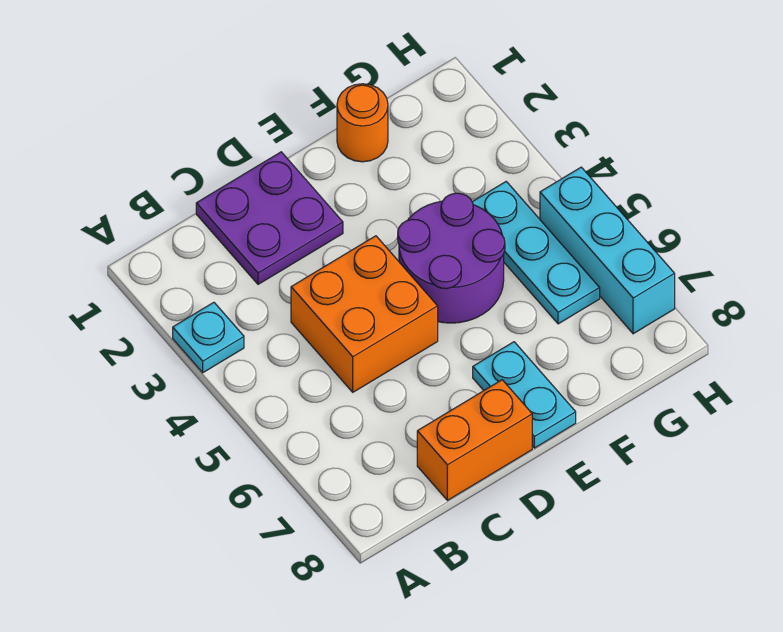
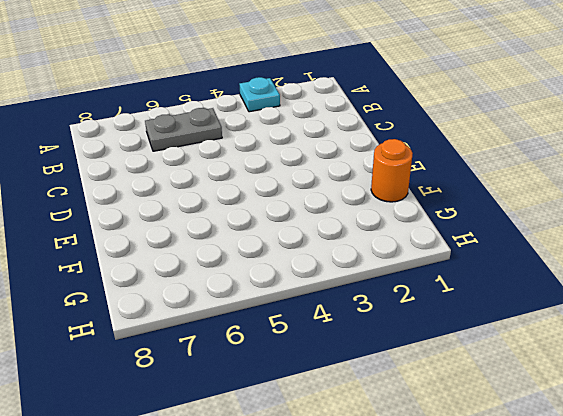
grey 1x2 plate [145,108,222,151] -> none
none -> purple 2x2 plate [196,152,343,284]
none -> orange 2x2 brick [291,236,438,392]

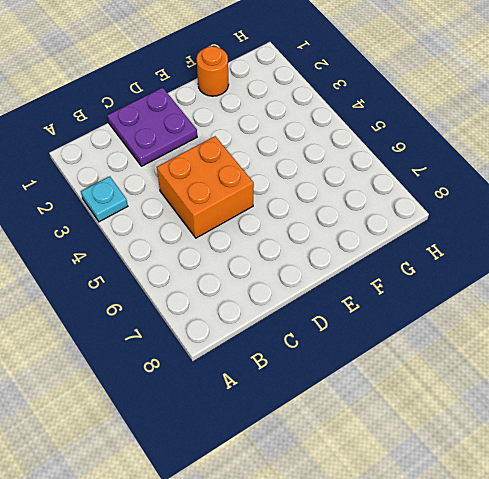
none -> orange 1x2 brick [417,380,532,500]
none -> purple 2x2 round brick [398,193,505,323]

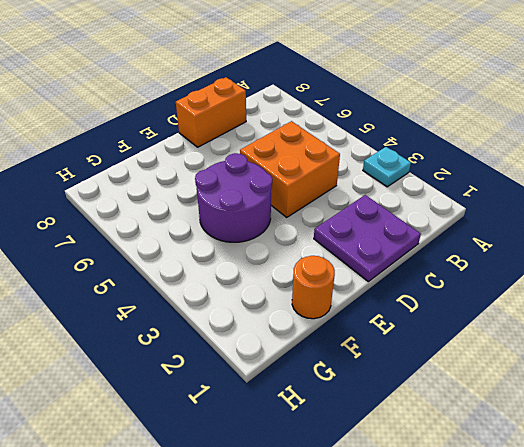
none -> cyan 1x2 plate [473,342,576,448]
none -> cyan 1x3 plate [472,182,600,324]

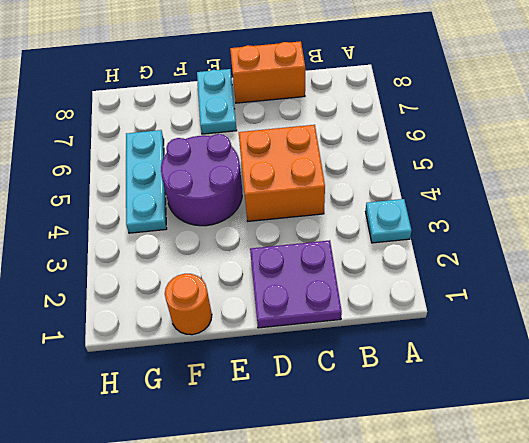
none -> cyan 1x3 brick [540,167,675,334]

